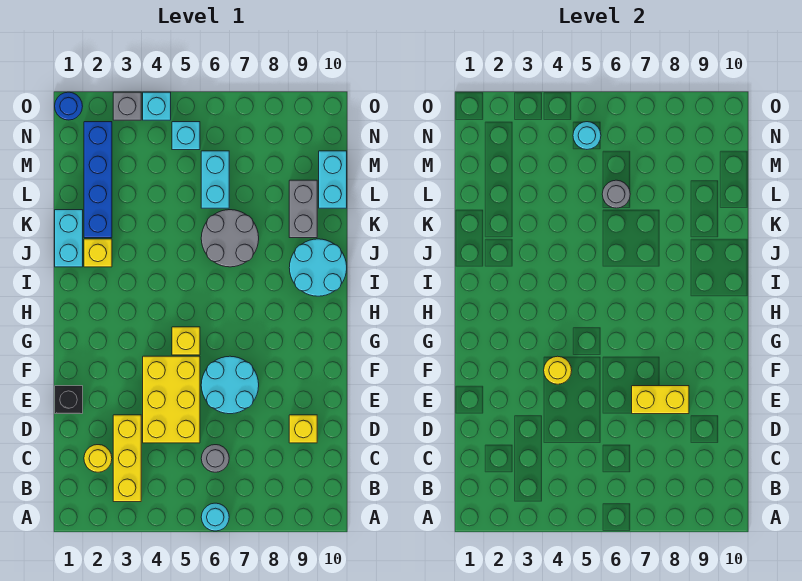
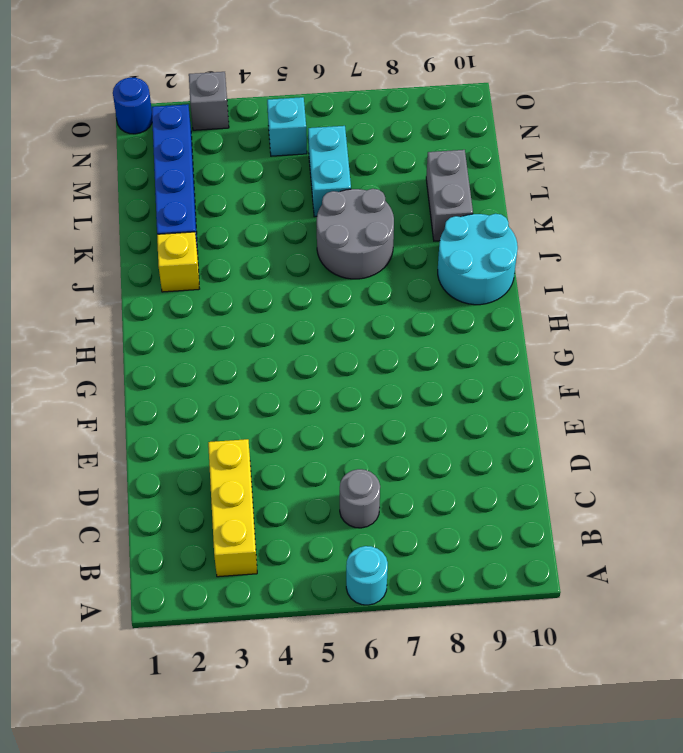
none -> yellow 1x1 round brick [84,445,112,472]
none -> yellow 2x3 brick [143,356,200,443]
none -> yellow 1x1 brick [289,415,317,443]

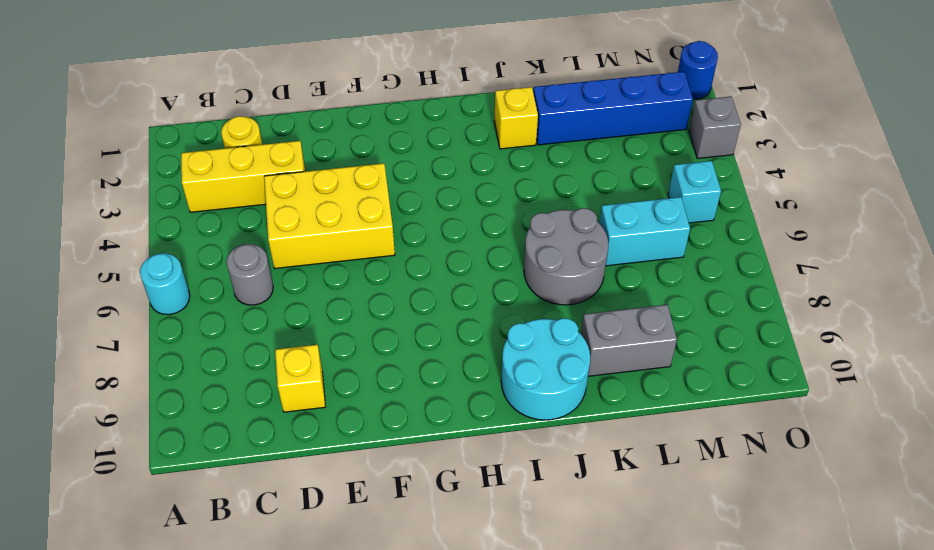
none -> black 1x1 brick [55,386,83,414]
none -> cyan 2x2 round brick [201,356,259,414]
none -> yellow 1x1 brick [172,327,200,355]

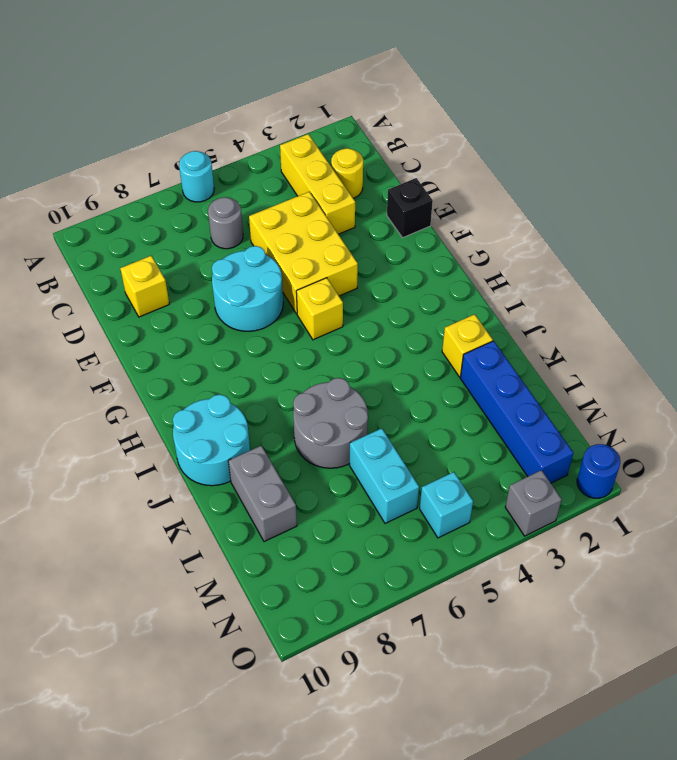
none -> cyan 1x2 brick [55,210,83,267]
none -> cyan 1x2 brick [319,151,347,208]
none -> cyan 1x1 brick [143,92,171,120]

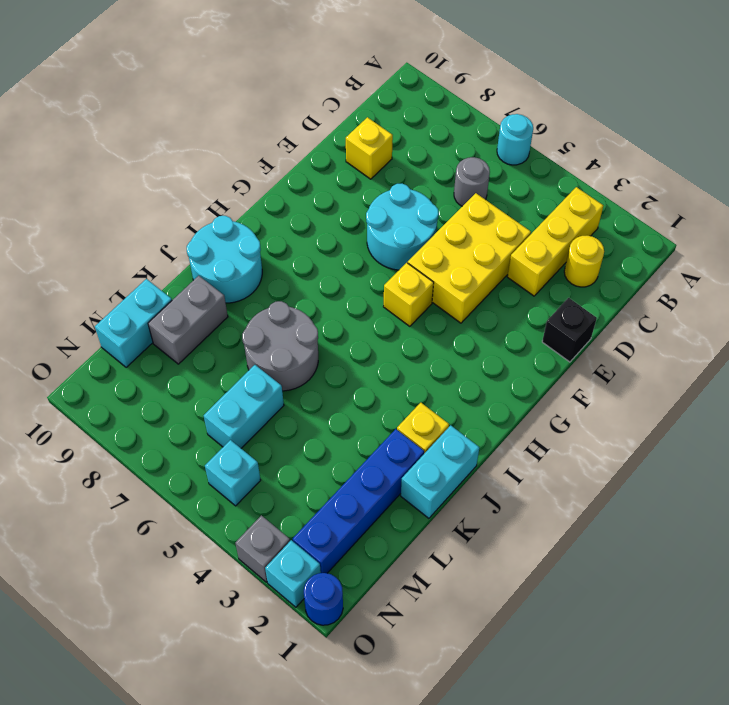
cyan 1x1 brick [265,540,321,607] -> cyan 1x1 brick moved to [143,92,171,120]
none -> yellow 1x2 brick [632,386,689,414]
none -> yellow 1x1 round brick [544,356,572,384]
none -> grey 1x1 round brick [602,180,630,208]

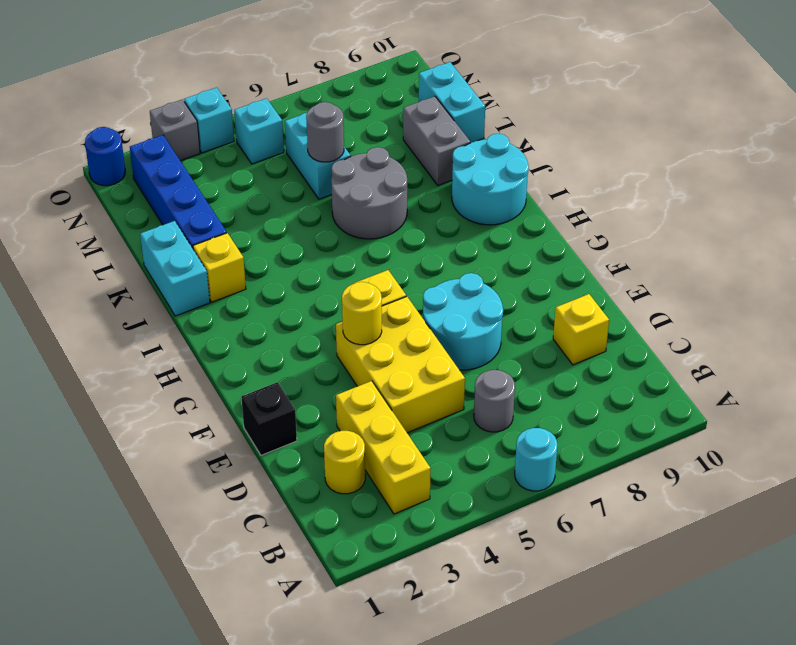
none -> yellow 1x2 brick [632,386,689,414]
none -> cyan 1x1 round brick [573,122,601,149]

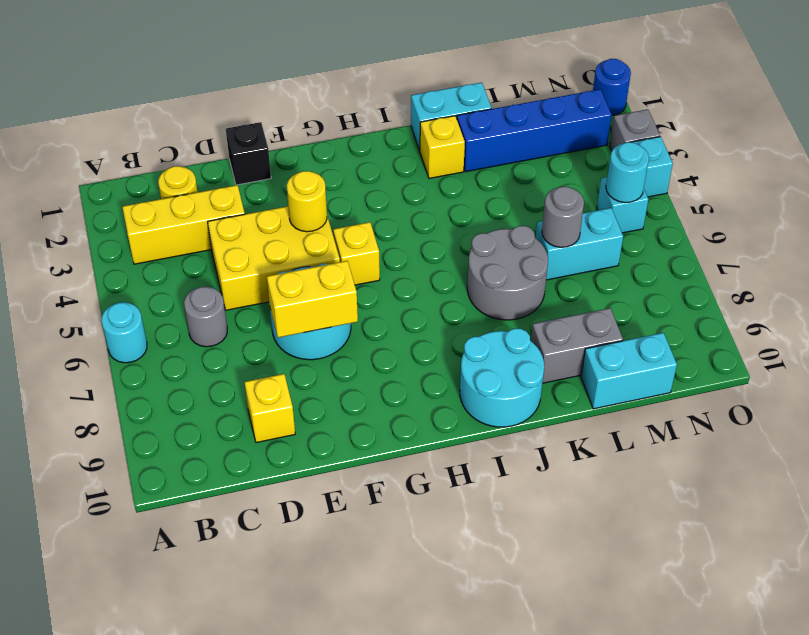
yellow 1x2 brick [267,261,358,338] -> yellow 1x2 brick turned to [632,386,689,414]

